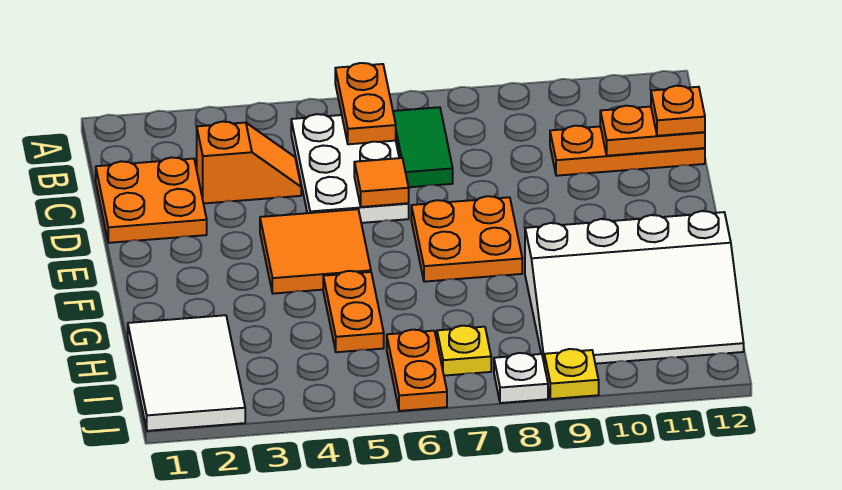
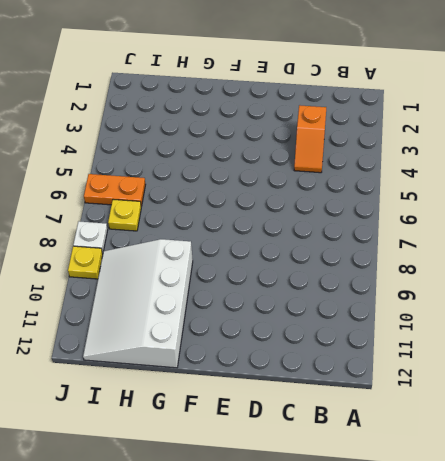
none -> white 2x3 plate [291,114,409,223]
none -> green 1x2 tile [393,107,453,187]
none -> orange 2x2 plate [96,157,207,243]

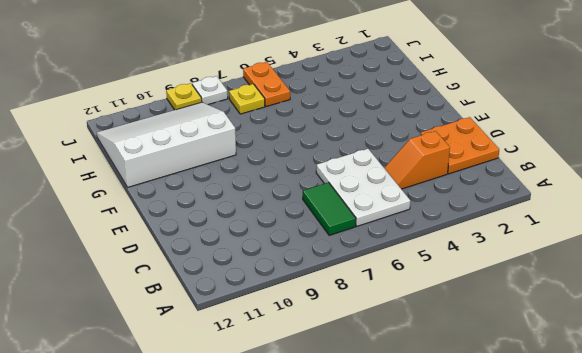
none -> orange 1x3 plate [550,126,705,176]
none -> orange 2x2 tile [260,209,371,294]
none -> orange 2x2 plate [411,196,522,282]

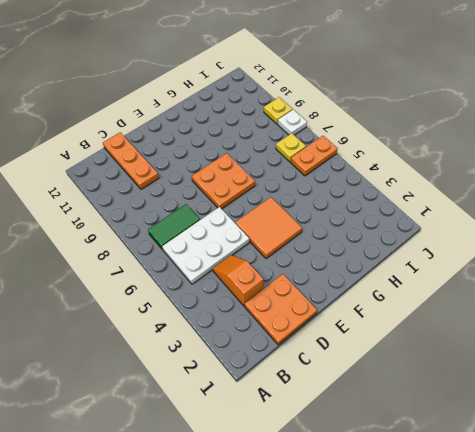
none -> orange 1x2 plate [323,271,384,352]
none -> white 3x4 slope [525,211,744,364]
none -> white 2x3 tile [128,315,245,431]

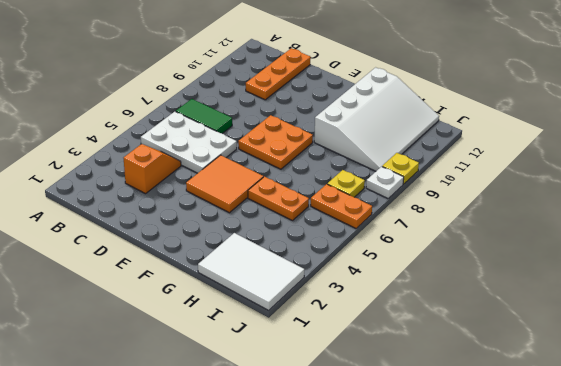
none -> orange 2x2 plate [96,157,207,243]
none -> orange 1x2 plate [335,63,396,144]
none -> orange 1x2 plate [600,106,705,156]

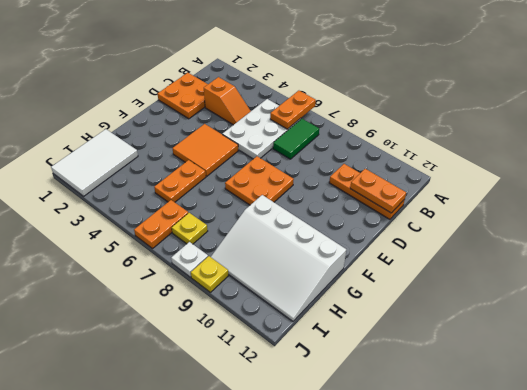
none -> orange 1x1 tile [354,158,409,207]
none -> orange 1x1 plate [651,86,705,136]

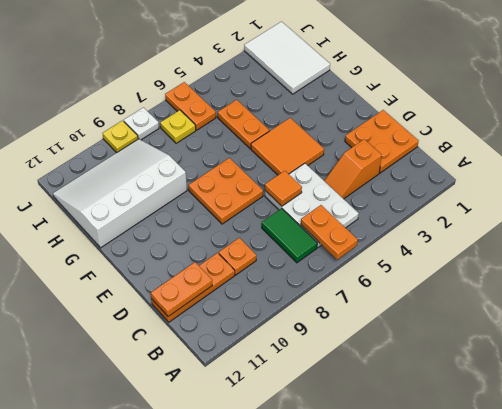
orange 1x1 plate [219,238,256,275] -> orange 1x1 plate moved to [651,86,705,136]

